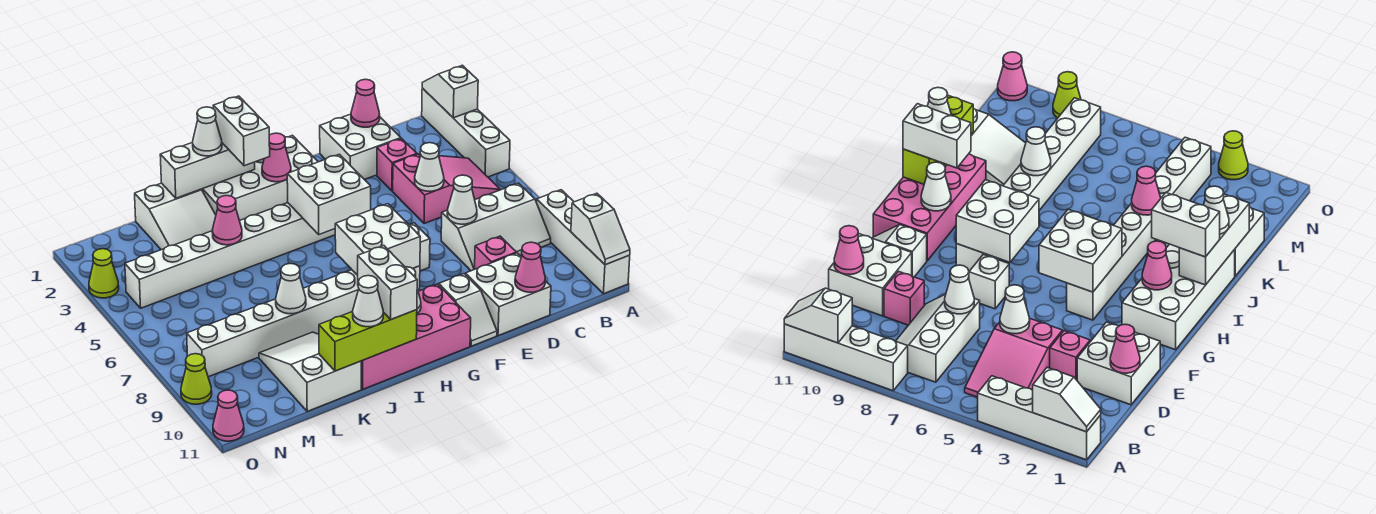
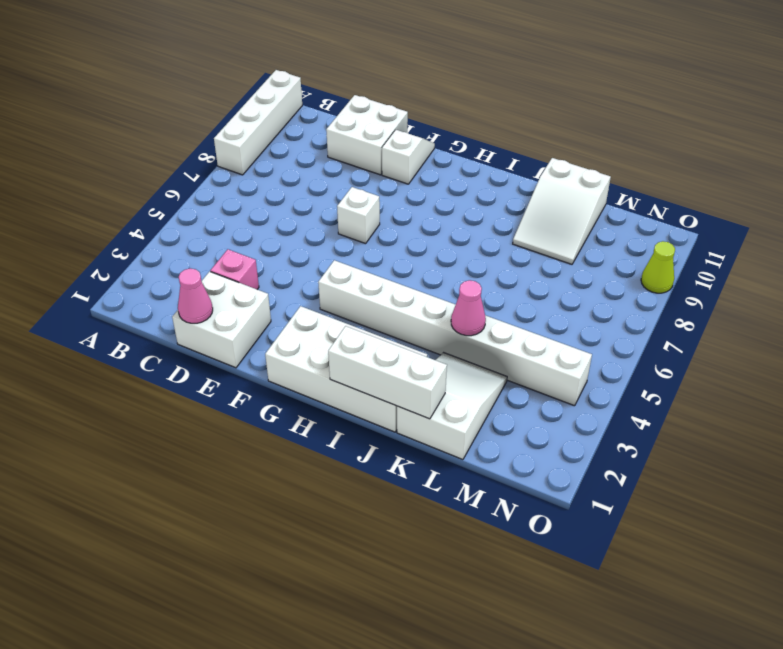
none -> white 1x4 brick [422,88,510,177]
none -> pink 2x3 slope [393,154,500,224]
none -> white 2x3 slope [441,183,551,271]
none -> pink 1x1 brick [475,236,516,269]

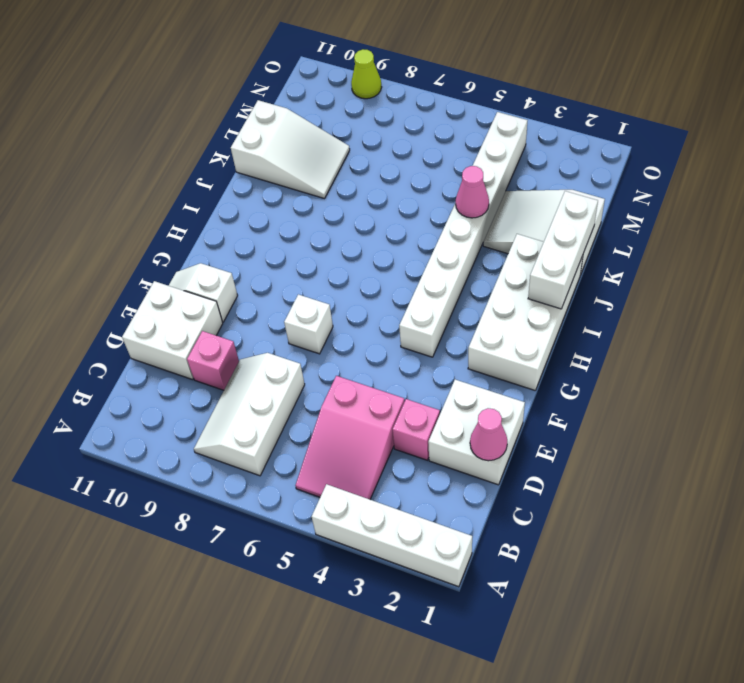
none -> white 1x4 brick [537,190,630,294]
none -> white 1x8 brick [187,266,420,377]
none -> pink 2x4 brick [361,284,471,389]
none -> lime 1x1 cone [89,249,119,298]

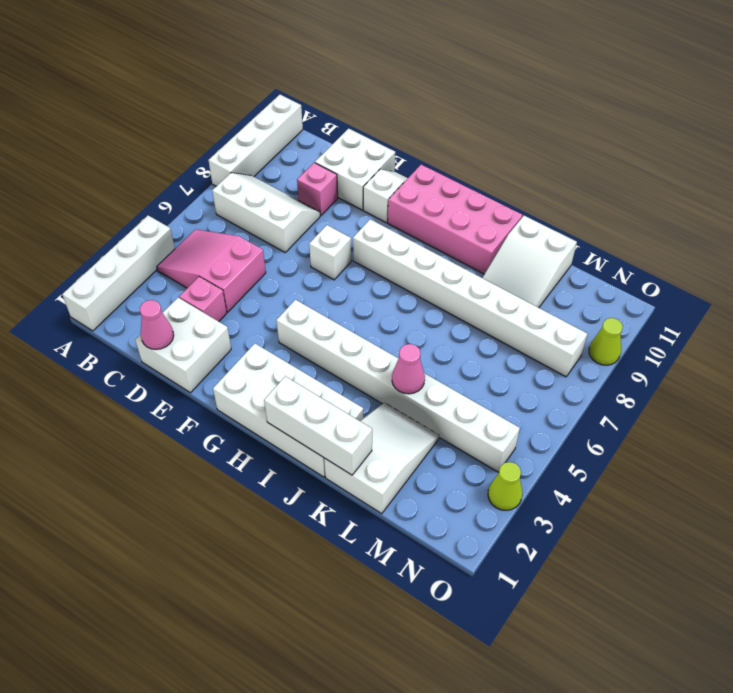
none -> pink 1x1 cone [213,390,244,441]
none -> white 1x2 slope [422,65,478,118]
none -> white 1x2 slope [571,193,630,265]
none -> white 1x1 cone [415,143,444,191]

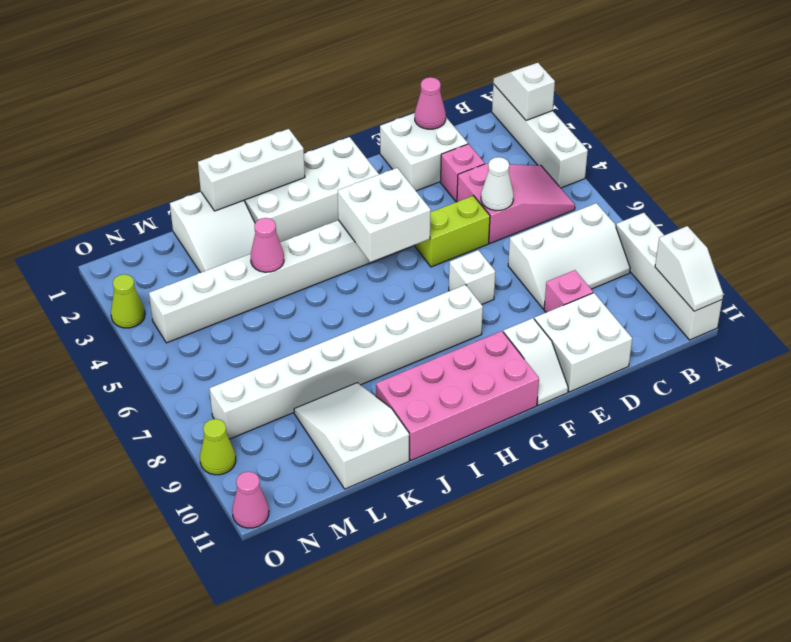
lime 1x2 brick [415,196,490,267] -> none
none -> white 1x1 cone [447,175,477,224]
none -> pink 1x1 cone [515,242,545,292]
none -> white 2x2 brick [335,204,420,275]
none -> pink 1x1 cone [262,133,291,182]

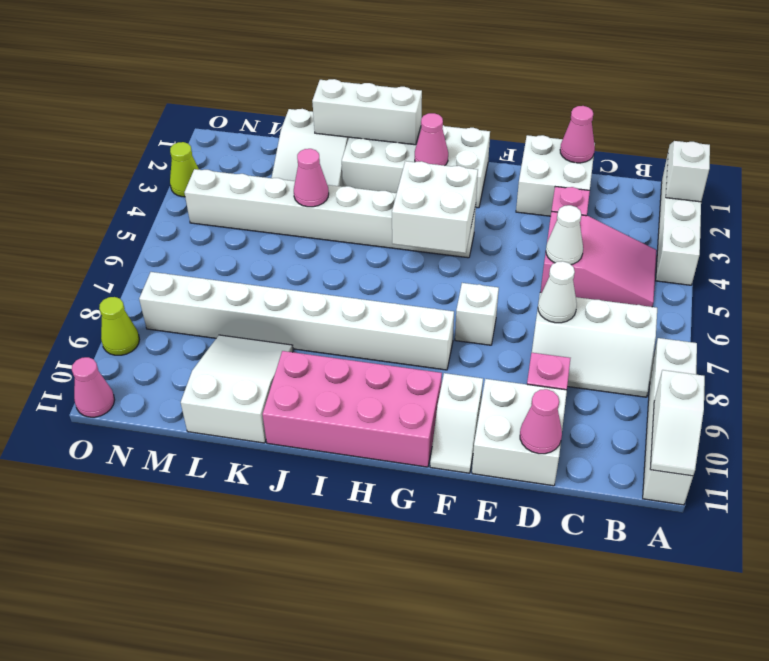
none -> white 2x2 brick [335,204,420,275]
none -> white 1x1 cone [921,162,951,211]
none -> lime 1x3 brick [319,310,417,371]
none -> white 1x1 cone [276,264,306,314]

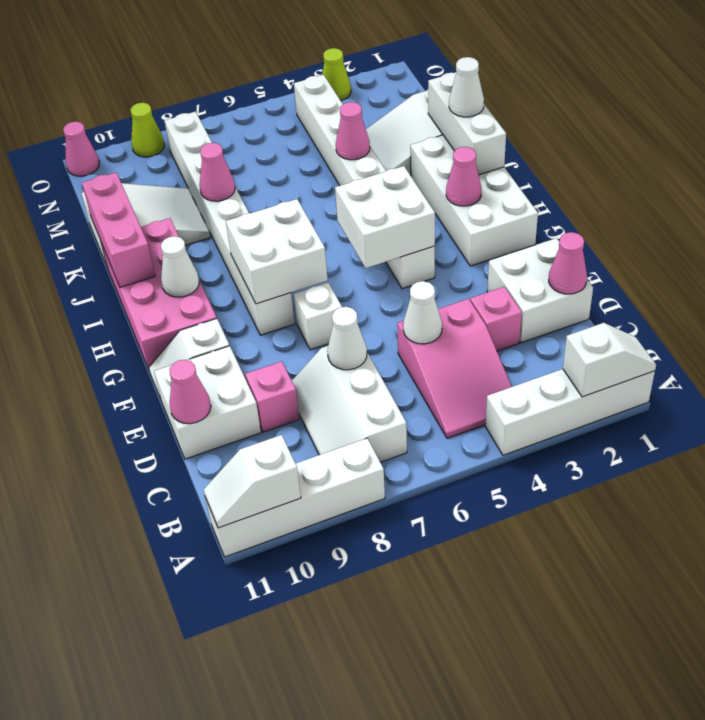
pink 1x3 brick [82,172,155,287] -> lime 1x3 brick [319,310,417,371]
pink 1x1 cone [199,143,235,201] -> white 1x1 cone [276,264,306,314]
none -> white 1x2 brick [213,96,270,166]
none -> white 1x2 brick [358,246,417,319]
none -> white 1x1 cone [353,276,383,327]

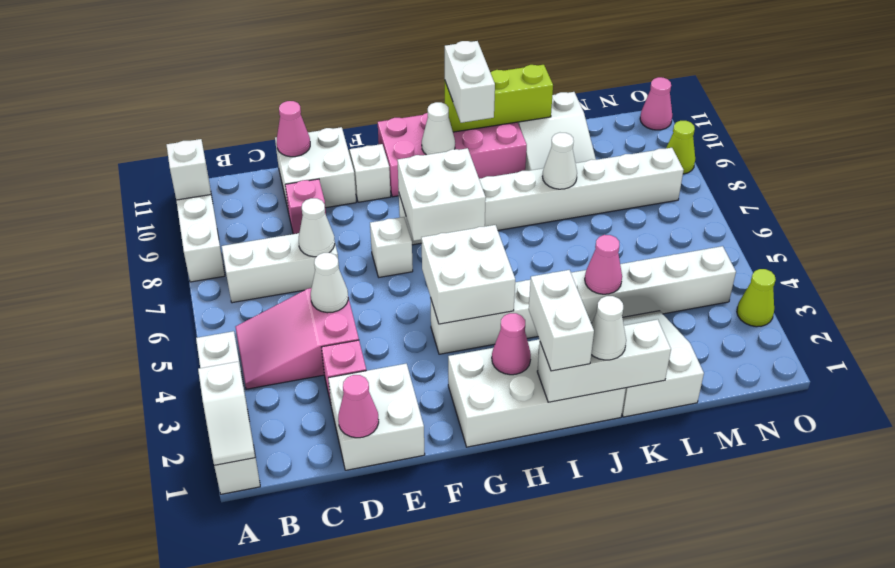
none -> white 1x1 cone [353,276,383,327]

